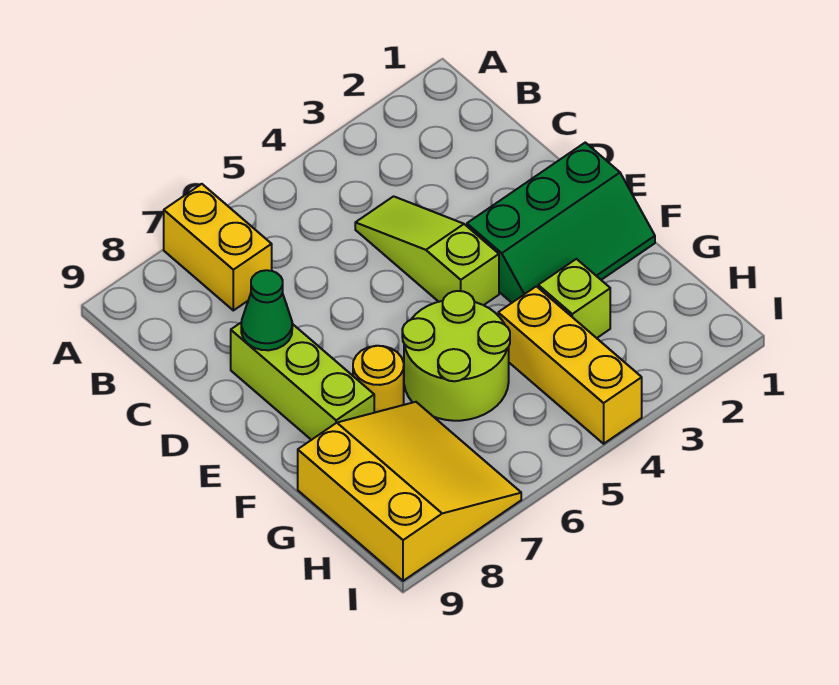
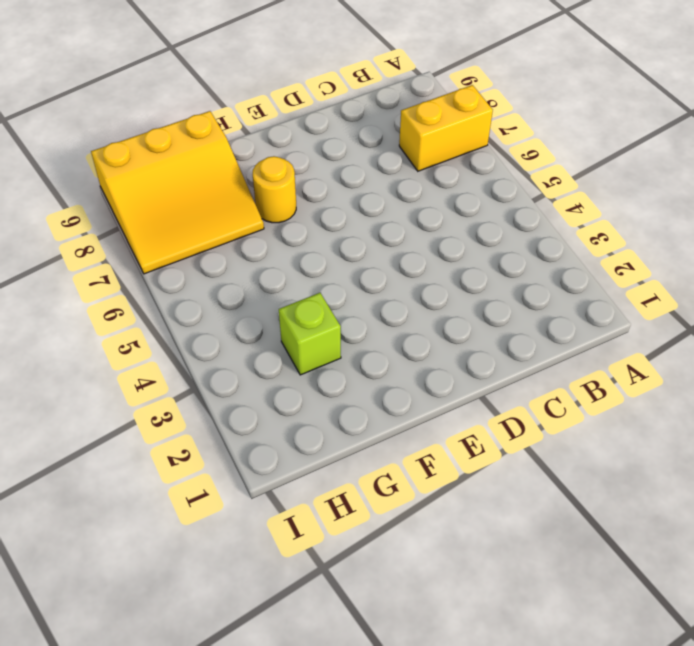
none -> lime 1x3 slope [355,196,499,305]
none -> lime 1x3 brick [231,322,374,440]

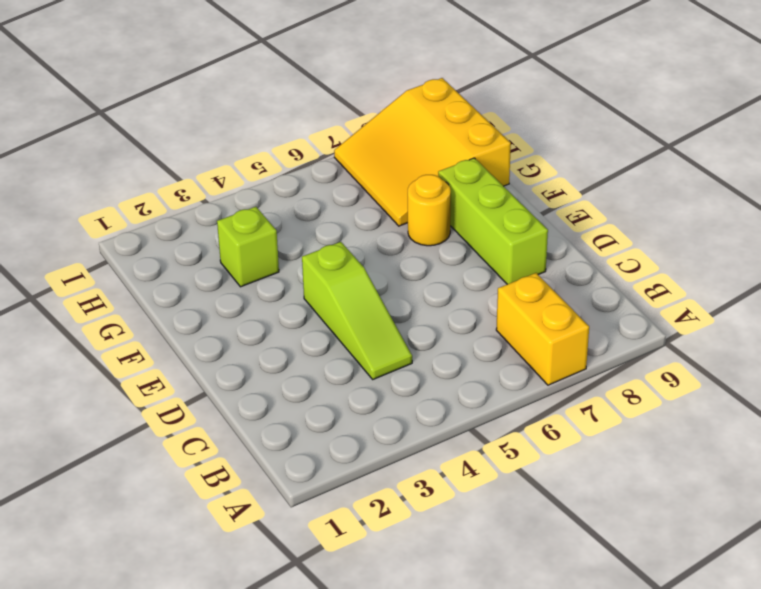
none -> green 2x3 slope [467,143,655,303]
none -> lime 2x2 round brick [402,291,510,421]

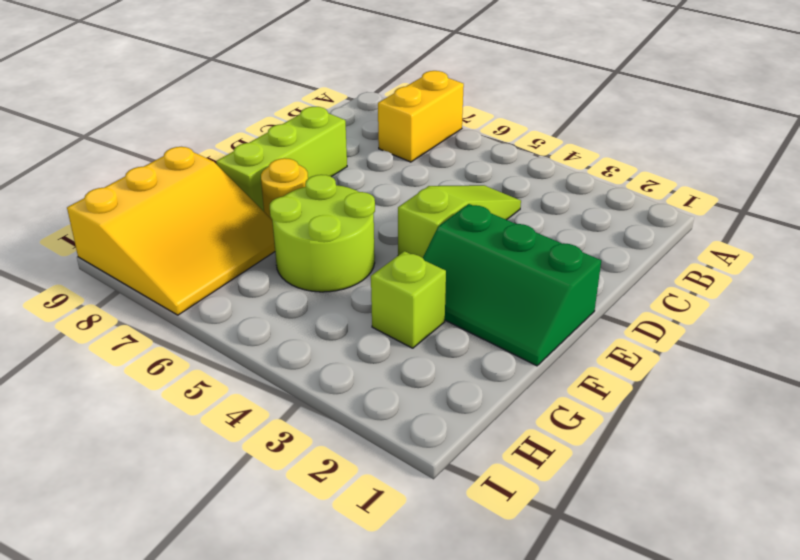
none -> yellow 1x3 brick [498,286,642,444]
none -> green 1x1 cone [241,270,292,350]

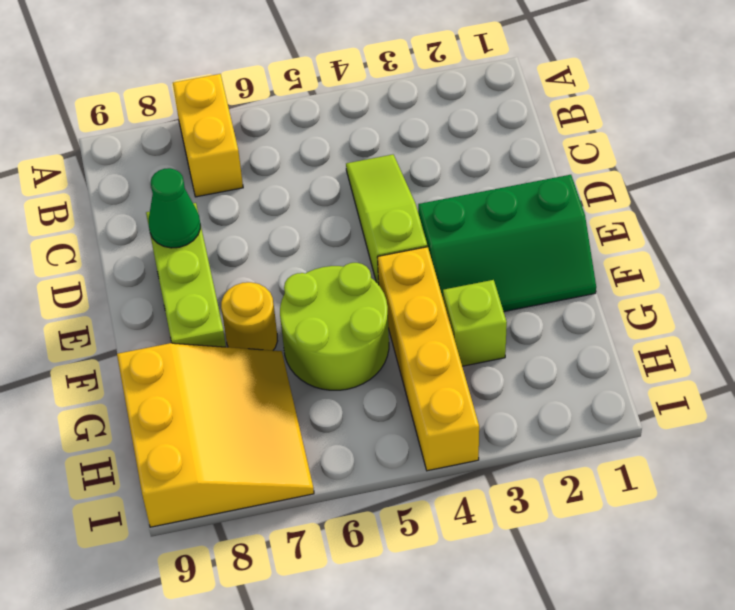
yellow 1x4 brick [377,247,479,471] -> yellow 1x3 brick [498,286,642,444]

